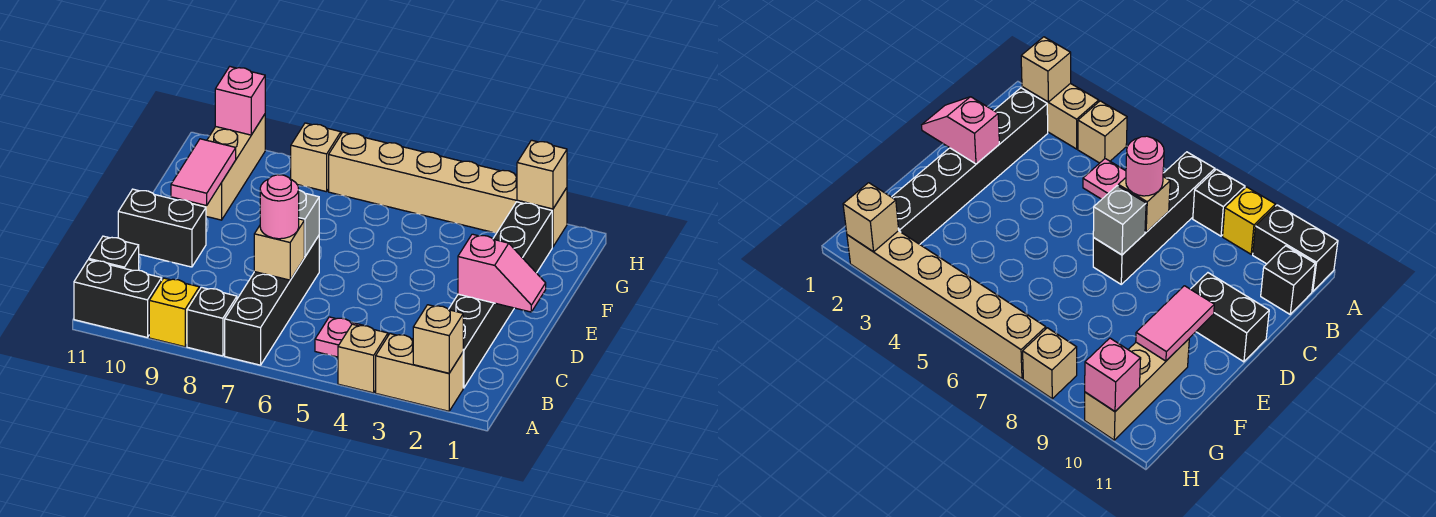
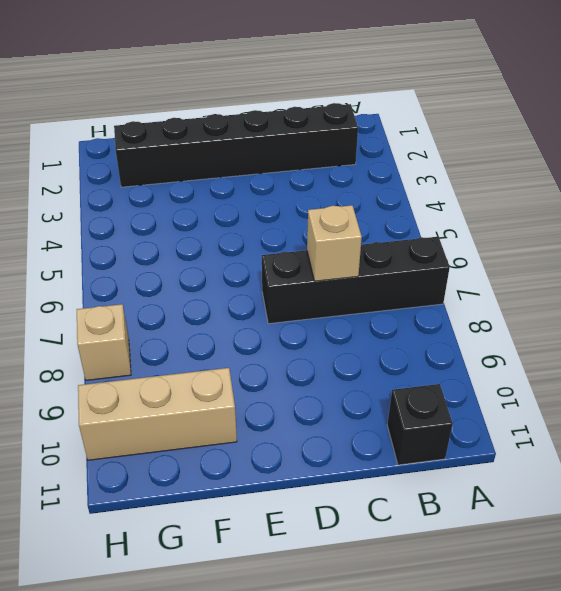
none -> tan 1x2 brick [376,334,463,411]
none -> tan 1x1 brick [338,324,388,393]
none -> black 1x1 brick [187,287,237,356]

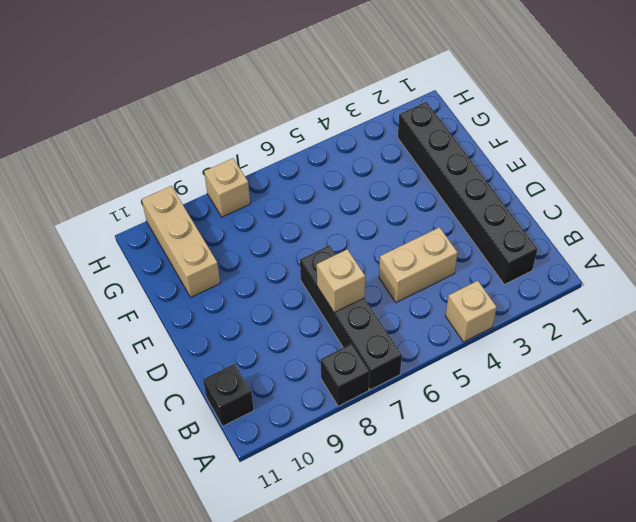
tan 1x2 brick [379,227,458,303] -> tan 1x2 brick moved to [376,334,463,411]
none -> yellow 1x1 brick [149,278,199,347]
none -> black 1x2 brick [74,260,162,337]
none -> pink 1x1 plate [315,317,364,357]

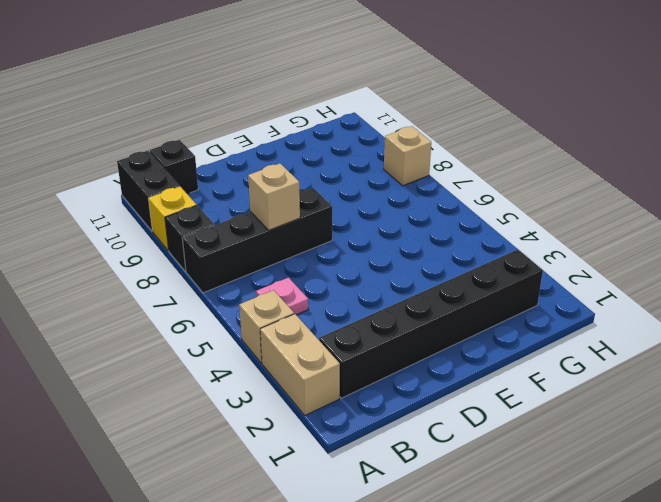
none -> black 1x2 brick [118,189,206,267]
none -> tan 1x3 brick [188,114,265,220]
none -> tan 1x6 brick [329,132,567,247]

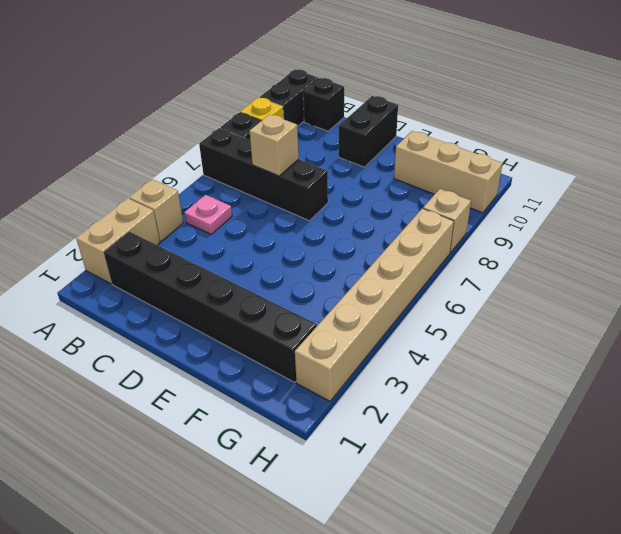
none -> tan 1x1 brick [413,305,463,373]
none -> pink 1x2 slope [458,234,546,312]
none -> grey 1x1 brick [299,190,319,257]

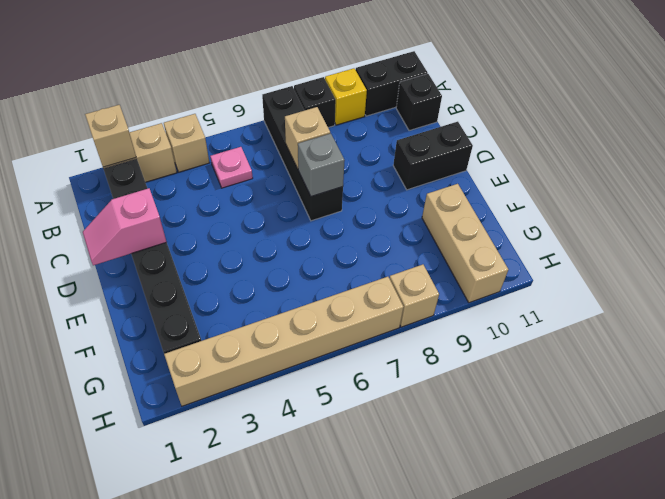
none -> pink 1x2 tile [171,139,236,205]
none -> tan 1x1 brick [517,140,567,209]
none -> pink 1x1 brick [215,67,265,135]

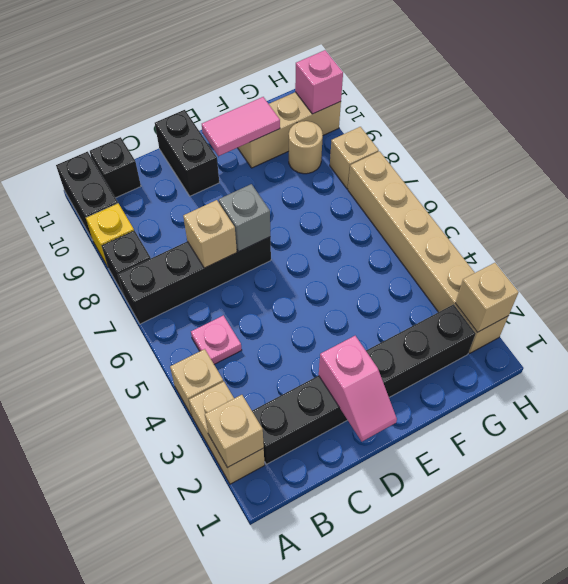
tan 1x1 round brick [289,121,323,174] -> none
none -> pink 1x1 round brick [260,175,299,239]

